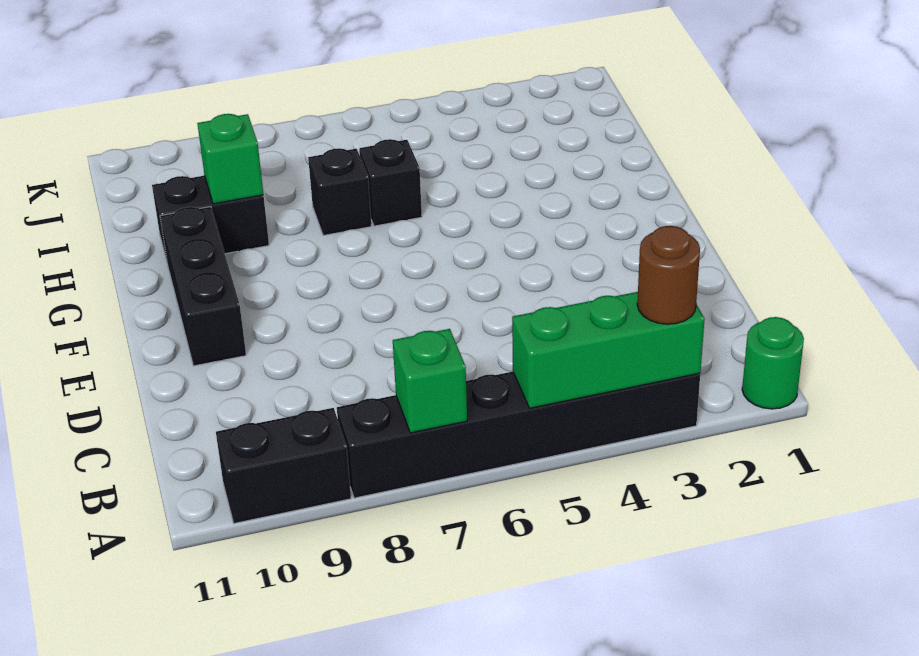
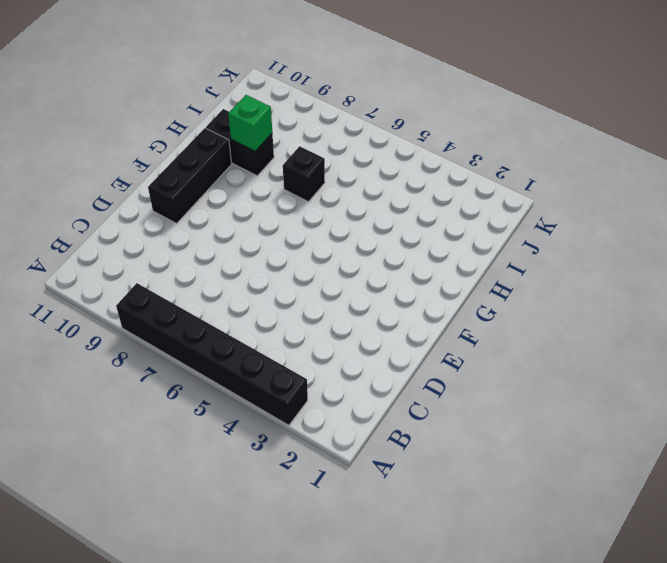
none -> green 1x1 round brick [742,317,804,409]
none -> black 1x2 brick [216,408,351,523]

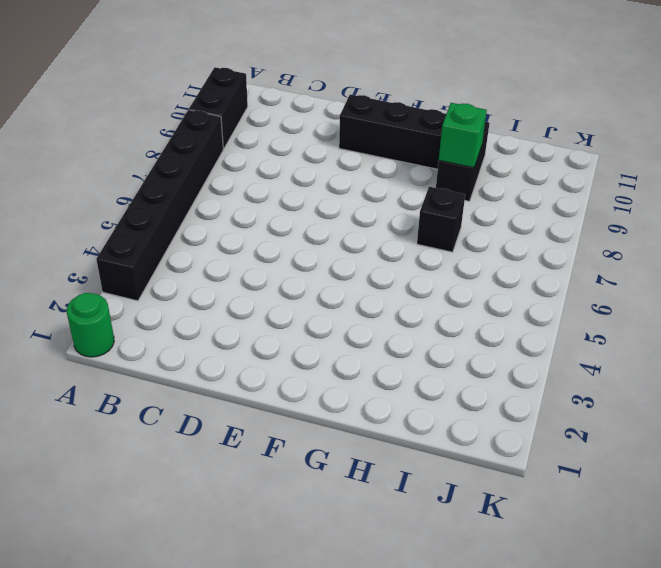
none -> black 1x1 brick [359,139,422,226]
none -> green 1x3 brick [512,292,704,408]

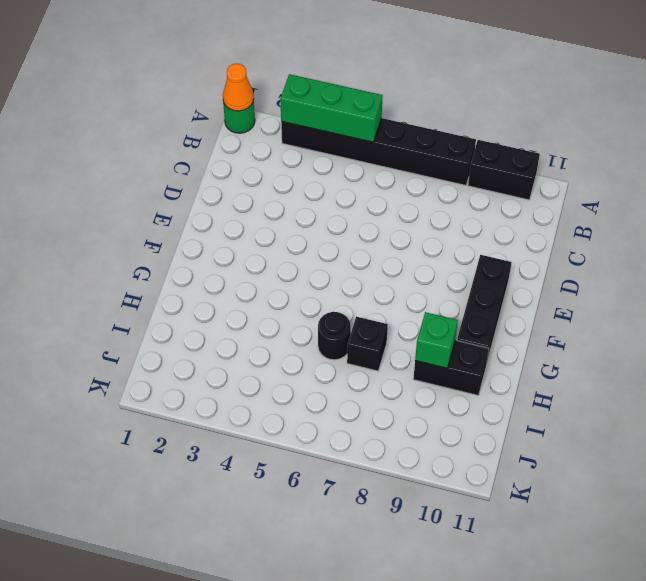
orange 1x1 cone [223,64,254,111] -> none
black 1x1 round brick [318,312,351,360] -> black 1x1 brick [359,139,422,226]
none -> green 1x1 brick [393,329,467,433]
none -> brown 1x1 round brick [637,226,700,324]

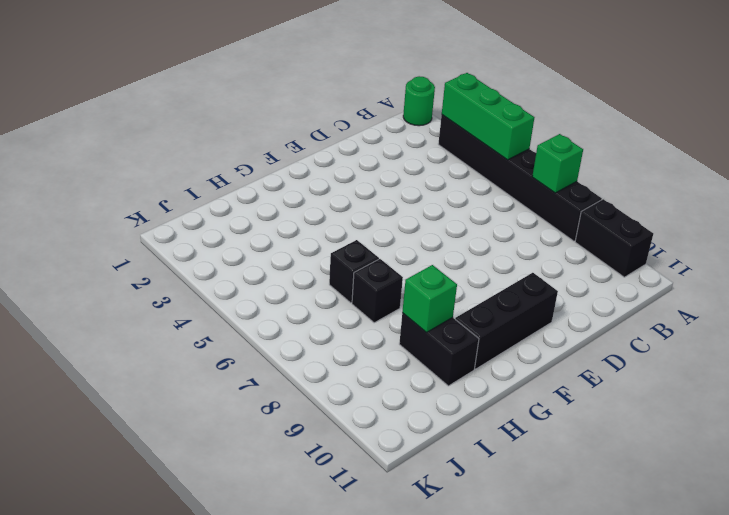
none -> brown 1x1 round brick [637,226,700,324]

